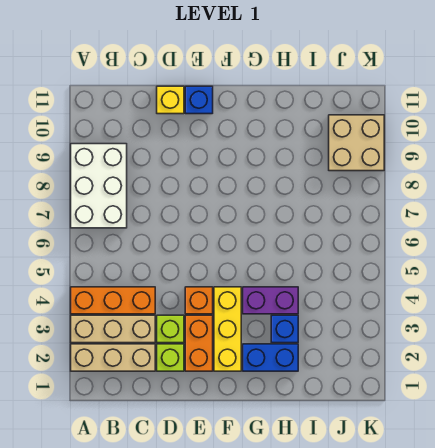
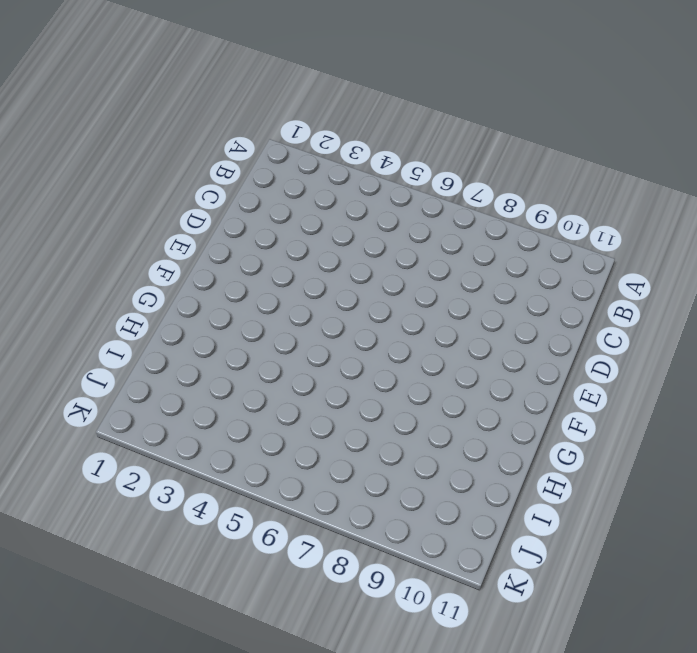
none -> tan 1x3 brick [71,344,155,371]
none -> tan 1x3 brick [71,315,155,343]
none -> orange 1x3 brick [71,287,155,314]

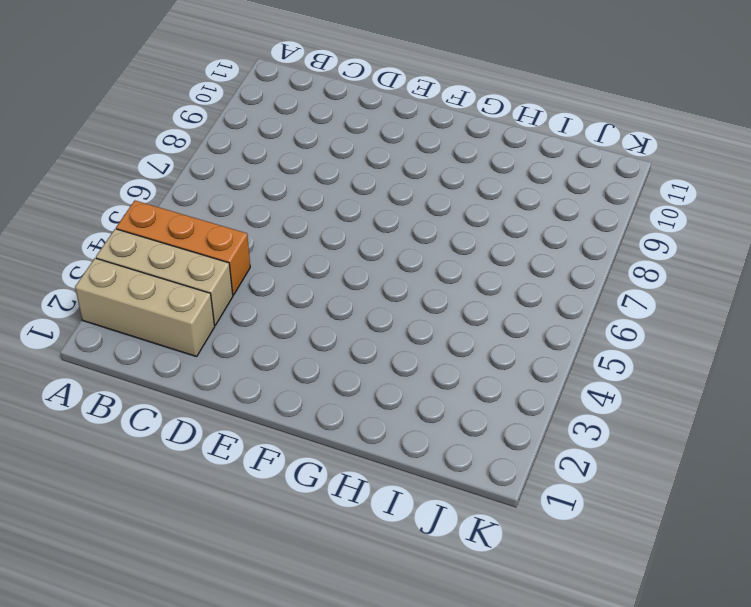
none -> white 2x3 brick [71,144,127,228]
none -> lime 1x1 brick [157,344,184,371]
none -> lime 1x1 brick [157,315,184,343]

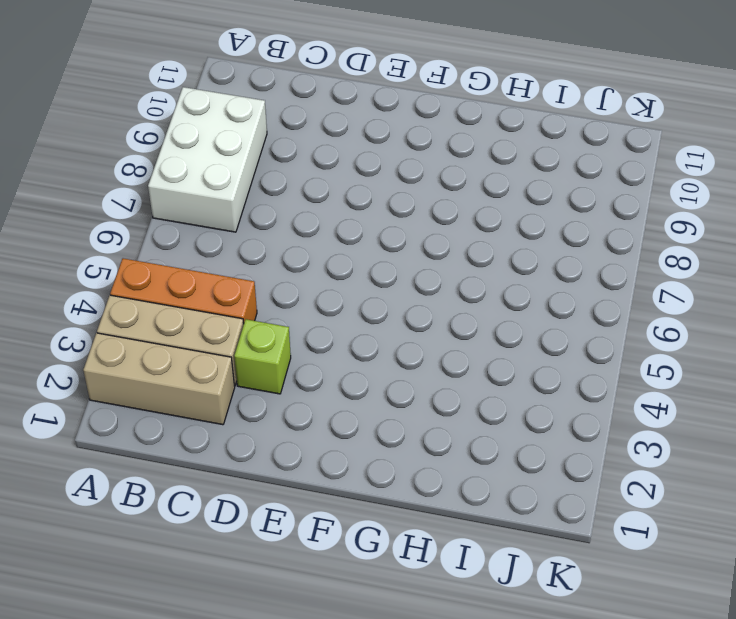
none -> lime 1x1 brick [157,344,184,371]
none -> yellow 1x1 brick [157,86,184,114]
none -> orange 1x2 brick [185,315,213,371]

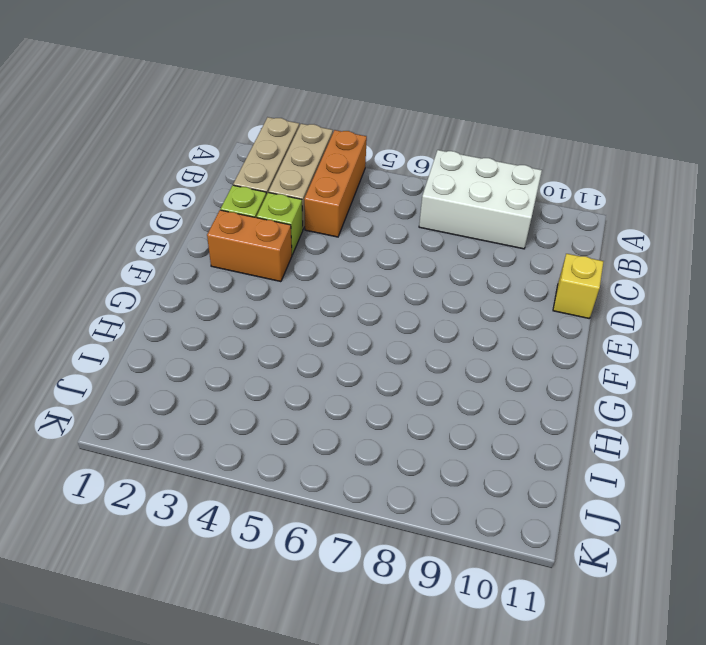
none -> orange 1x1 brick [185,287,213,314]
none -> blue 1x1 brick [185,86,213,114]
none -> yellow 1x3 brick [214,287,241,371]

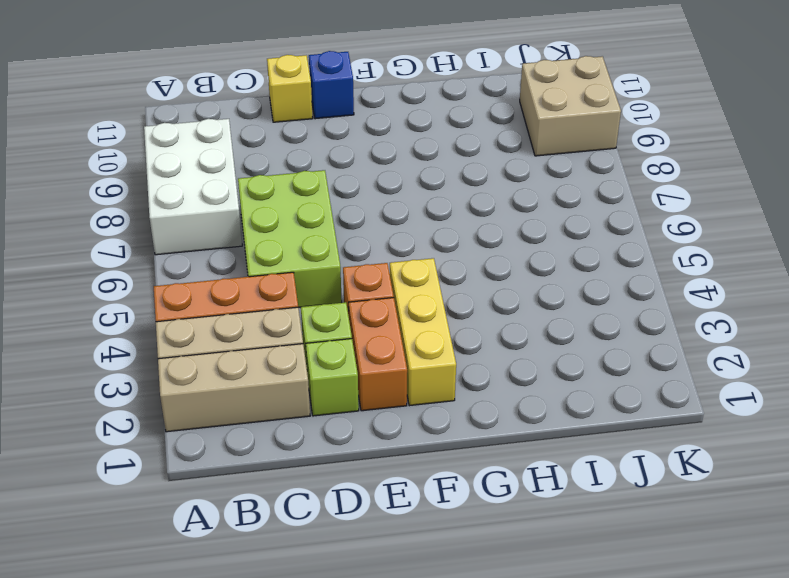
lime 2x3 brick [238,170,342,308] -> none
none -> blue 1x2 brick [243,344,298,371]
none -> purple 1x2 brick [243,287,298,314]
none -> blue 1x1 brick [271,315,298,343]

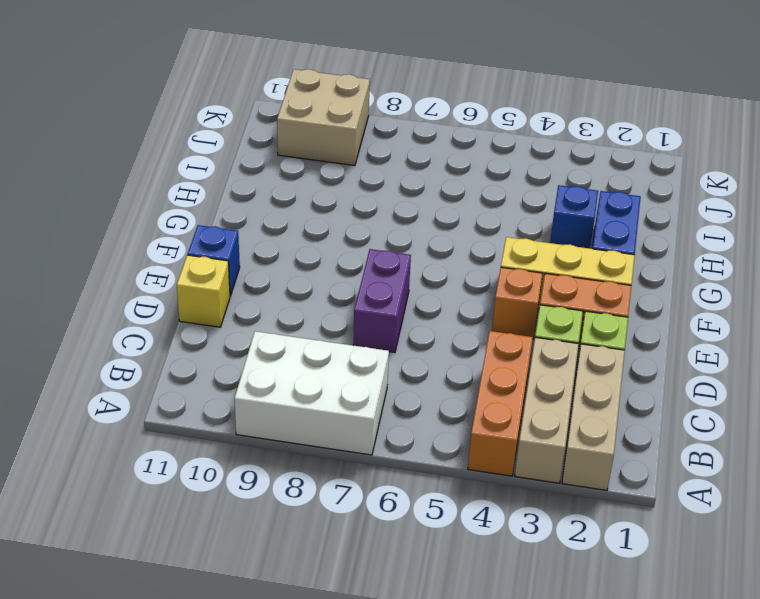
purple 1x2 brick [353,249,411,353] -> purple 1x2 brick moved to [243,287,298,314]

